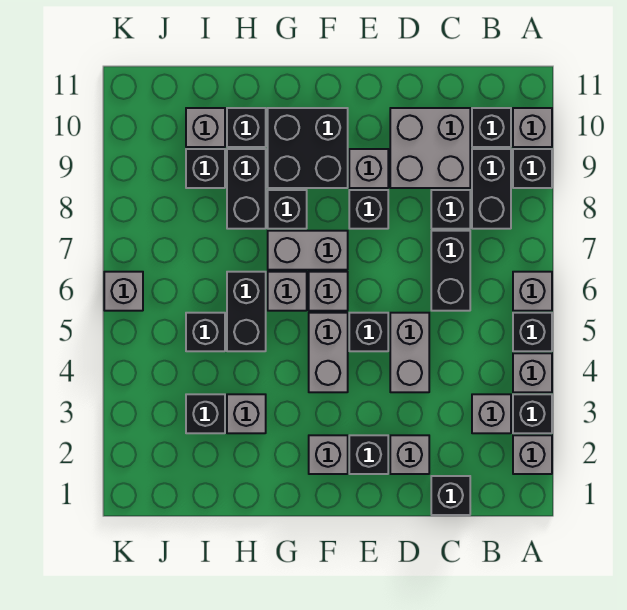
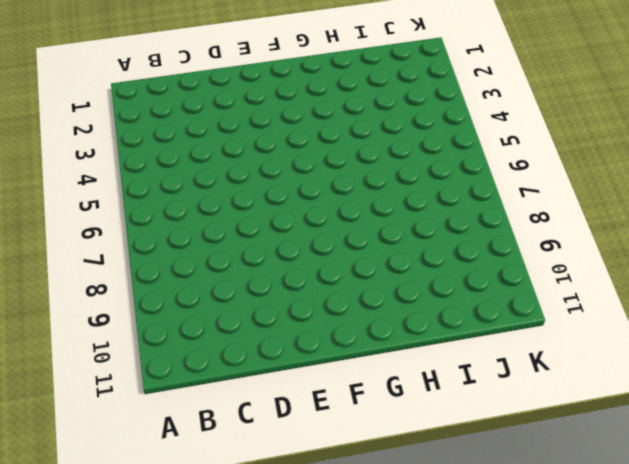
none -> grey 1x1 brick [513,435,552,474]
none -> black 1x1 brick [513,394,552,433]
none -> grey 1x1 brick [513,353,552,392]
none -> black 1x1 brick [513,313,552,351]

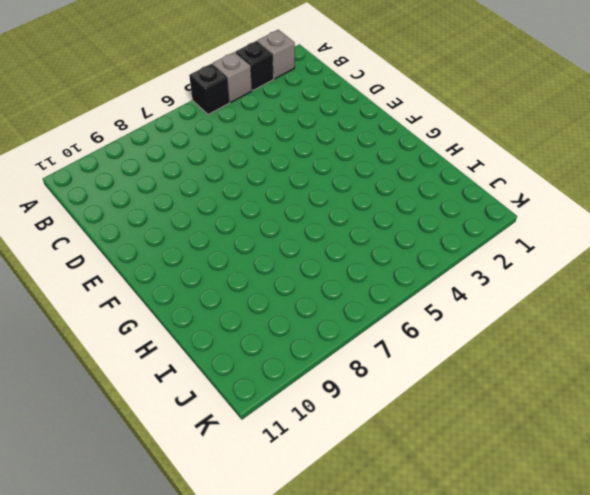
none -> grey 1x1 brick [513,272,552,311]
none -> black 1x1 brick [513,149,552,188]
none -> grey 1x1 brick [513,108,552,147]
none -> grey 1x1 brick [472,394,511,433]

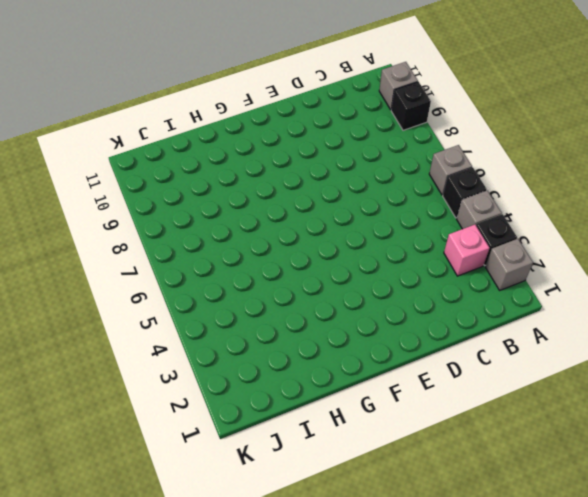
pink 1x1 brick [444,225,489,276] -> grey 1x1 brick [472,394,511,433]
none -> black 1x2 brick [472,149,511,229]
none -> black 1x1 brick [472,108,511,147]
none -> black 1x1 brick [431,476,470,515]
none -> black 1x2 brick [431,231,470,311]

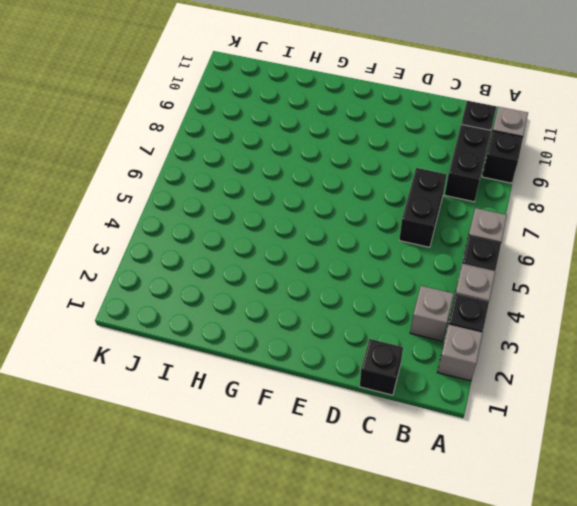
none -> black 1x1 brick [431,190,470,229]
none -> grey 2x2 brick [390,108,470,188]
none -> grey 1x1 brick [390,435,429,474]
none -> grey 1x2 brick [390,313,429,392]

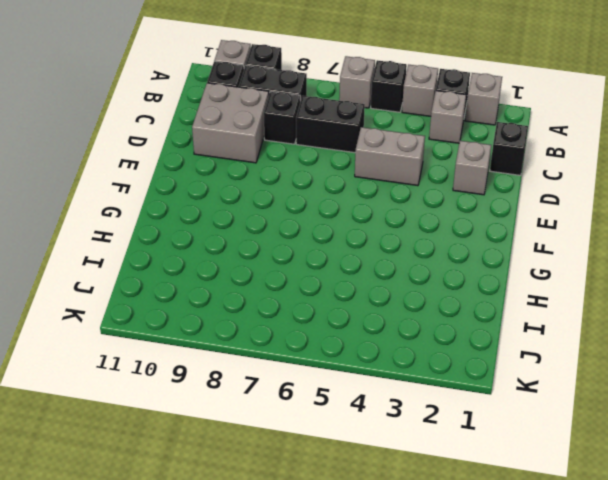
none -> black 1x1 brick [349,435,388,474]
none -> black 1x1 brick [349,313,388,351]
none -> black 1x1 brick [349,190,388,229]
none -> grey 1x1 brick [349,149,388,188]

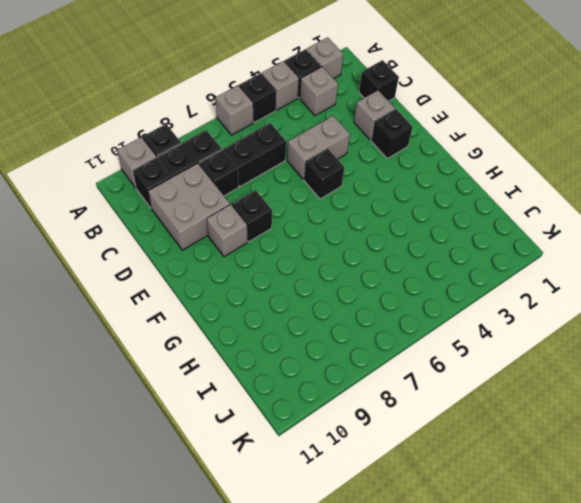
none -> grey 1x1 brick [309,435,348,474]
none -> grey 1x2 brick [309,313,348,392]
none -> grey 1x1 brick [309,272,348,311]
none -> grey 1x2 brick [268,231,348,270]

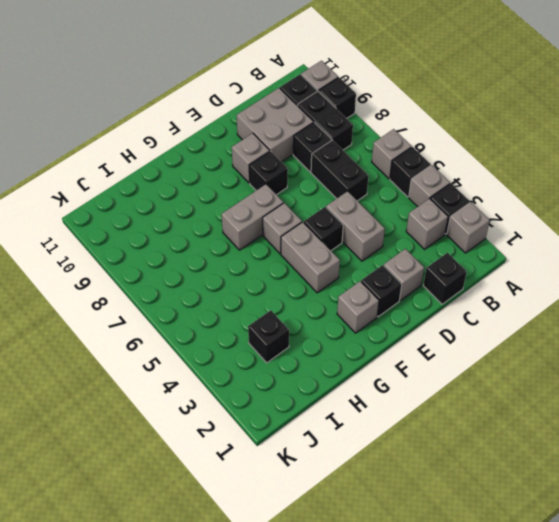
none -> black 2x2 brick [268,108,348,188]
none -> grey 1x1 brick [268,272,307,311]
none -> black 1x1 brick [268,190,307,229]
none -> grey 1x1 brick [227,394,266,433]

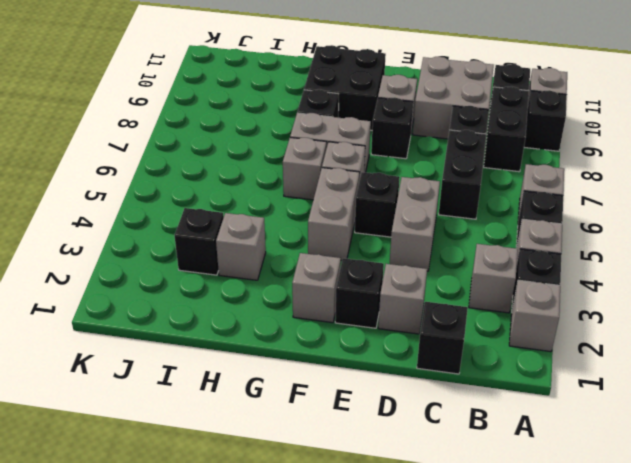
none -> black 1x2 brick [227,272,266,351]
none -> black 1x2 brick [227,149,266,229]
none -> black 1x1 brick [227,108,266,147]
none -> black 1x1 brick [186,313,225,351]

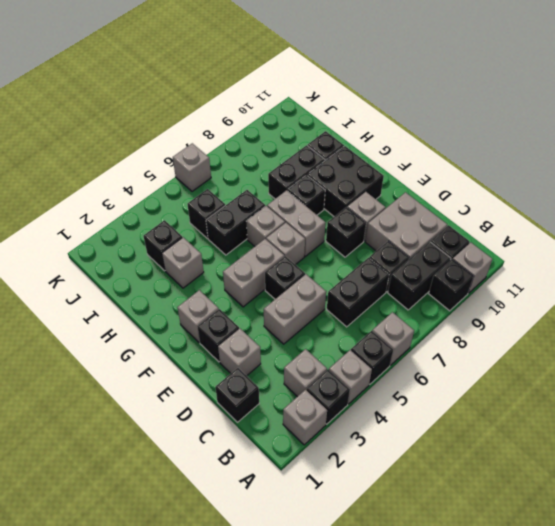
none -> black 1x1 brick [186,149,225,188]
none -> grey 1x1 brick [186,108,225,147]

